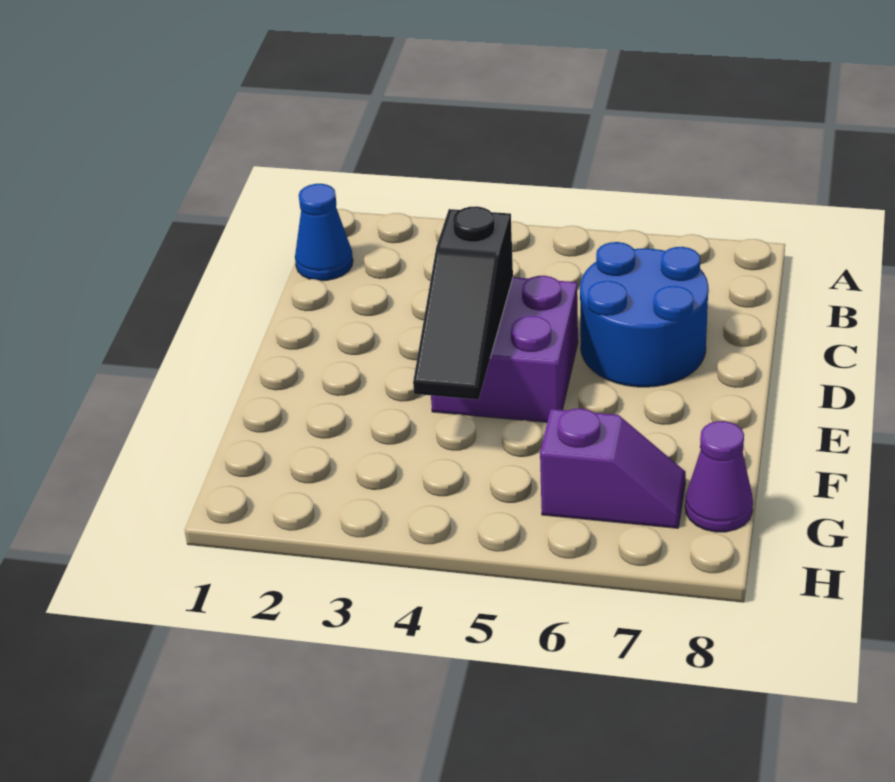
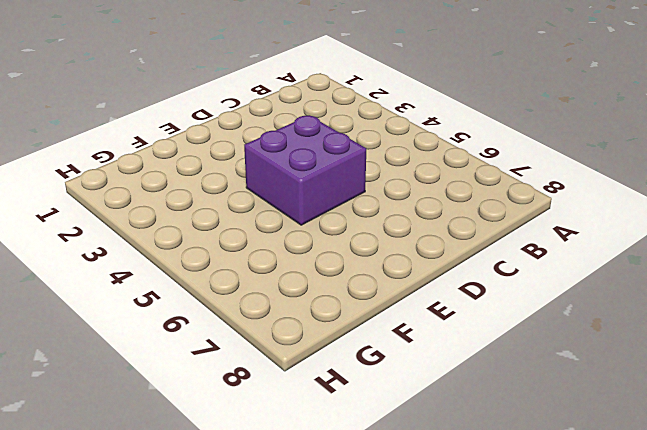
none -> blue 1x1 cone [295,184,353,281]
none -> blue 2x2 round brick [580,242,708,387]

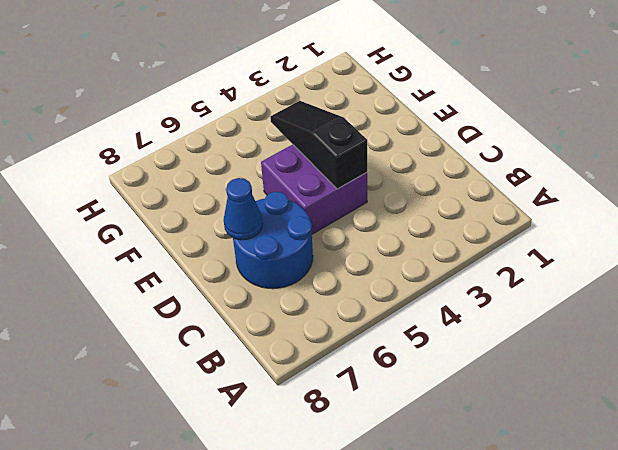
blue 1x1 cone [224,178,263,240] -> blue 1x1 cone moved to [295,184,353,281]
none -> purple 1x2 slope [540,409,686,528]
none -> purple 1x1 cone [685,421,753,532]

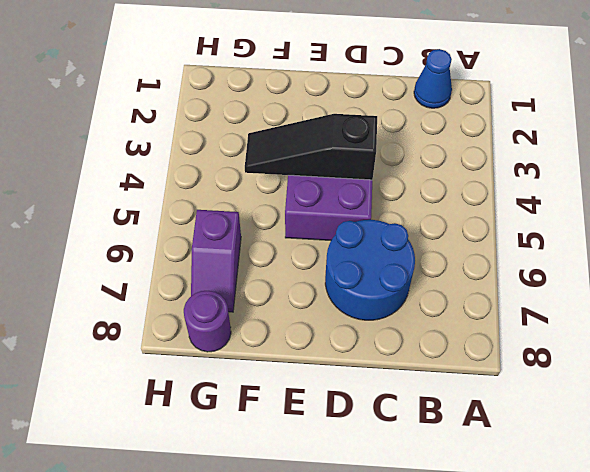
purple 1x1 round brick [184,291,231,352] -> purple 1x1 cone [685,421,753,532]

